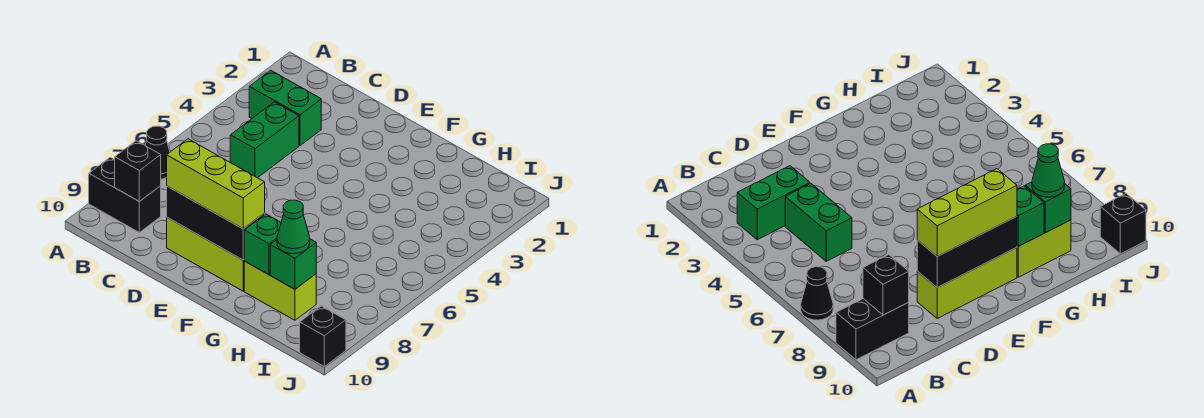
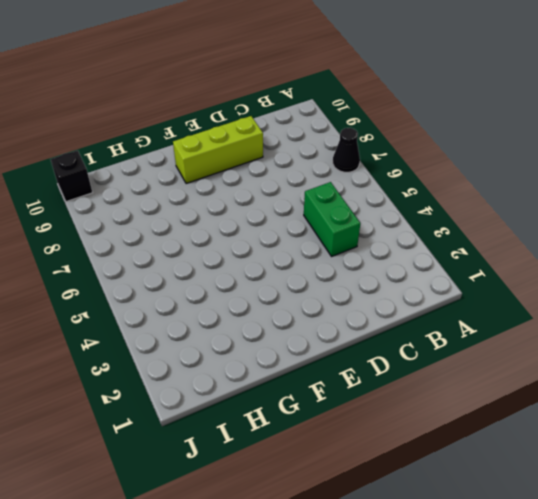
none -> black 1x2 brick [89,157,161,232]
none -> green 1x2 brick [249,70,321,146]
none -> lime 1x2 brick [244,261,316,320]

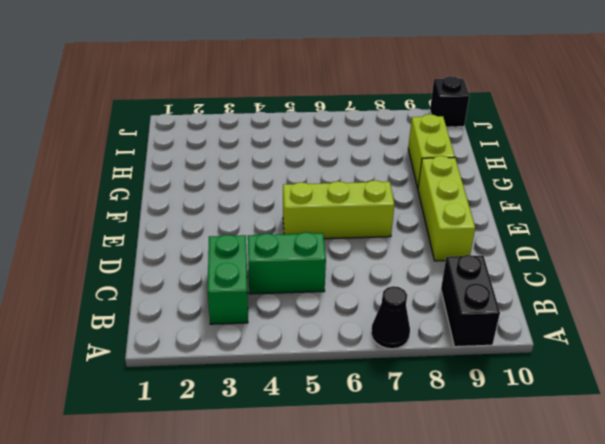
lime 1x3 brick [283,180,394,239] -> lime 1x3 brick turned to [167,139,265,229]
none -> black 1x1 brick [115,141,161,201]
none -> black 1x3 brick [167,186,265,260]
none -> green 1x1 brick [244,214,281,275]

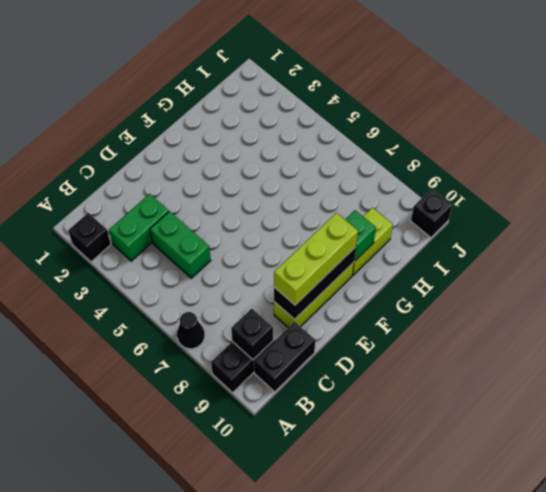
black 1x1 brick [68,213,111,262] -> none
black 1x2 brick [254,322,315,392] -> none
none -> green 1x1 brick [270,239,316,289]
none -> green 1x1 cone [277,200,310,254]

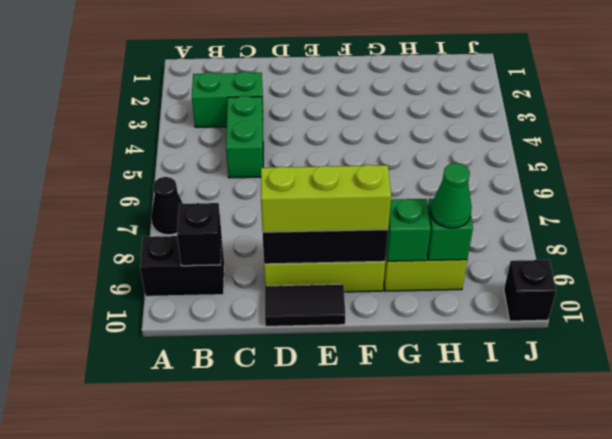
black 1x2 tile [265,284,345,326] -> none

